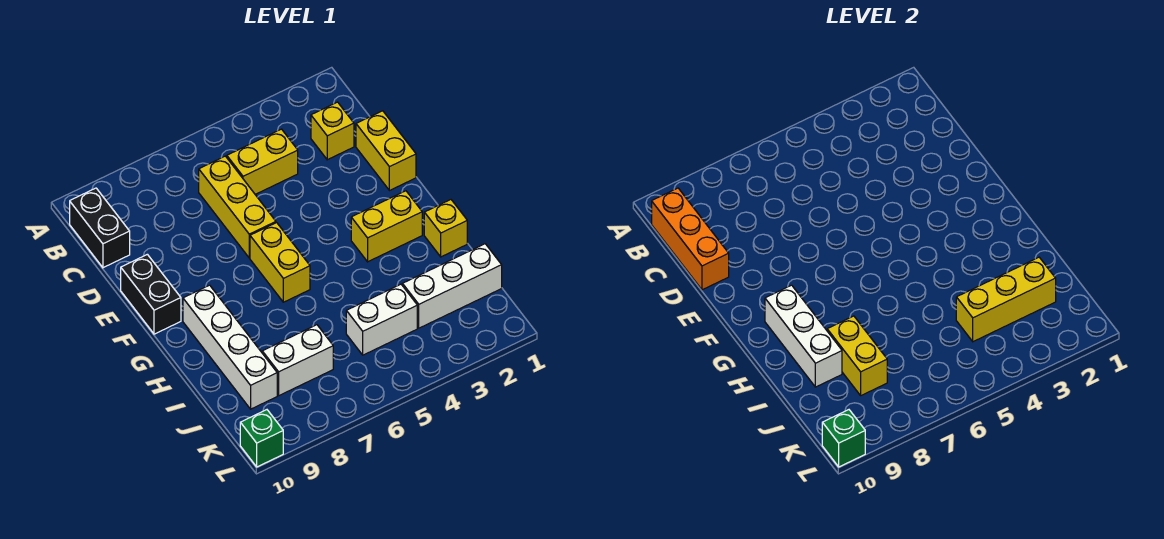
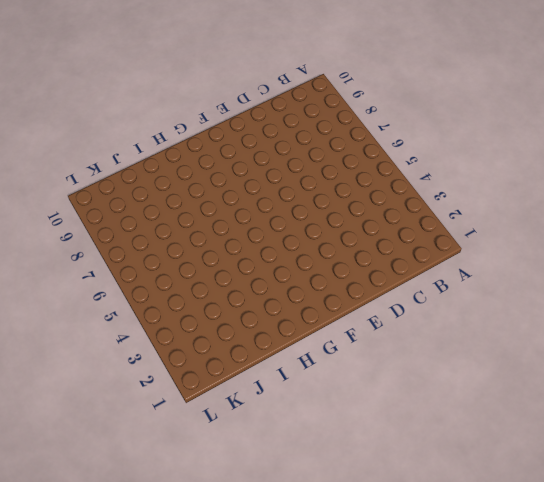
none -> black 1x2 brick [70,188,130,268]
none -> yellow 1x1 brick [311,102,354,160]
none -> yellow 1x2 brick [227,129,298,194]

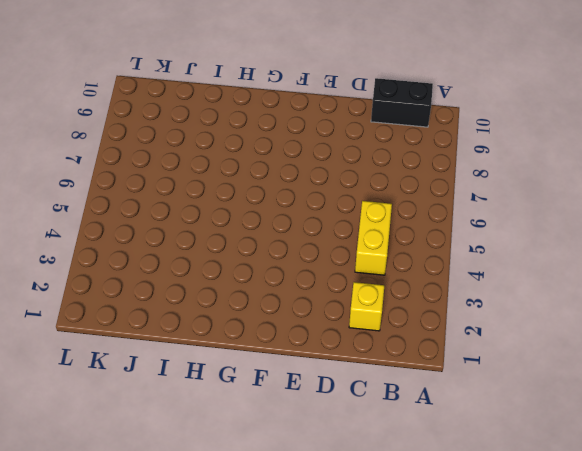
none -> yellow 1x3 brick [199,156,276,258]
none -> yellow 1x2 brick [356,111,416,191]
none -> black 1x2 brick [121,254,181,334]

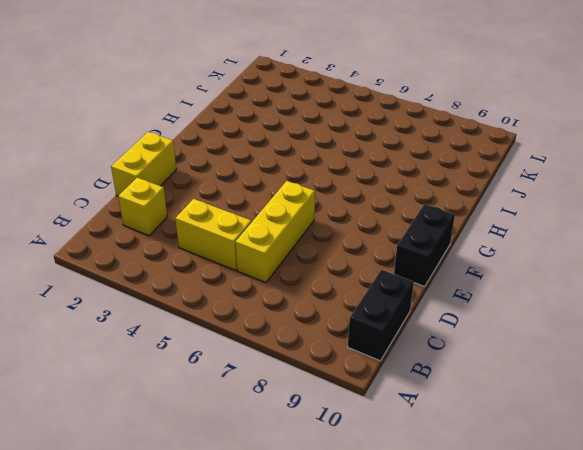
none -> yellow 1x2 brick [250,223,310,302]
none -> yellow 1x2 brick [351,191,422,262]
none -> white 1x4 brick [183,285,277,409]

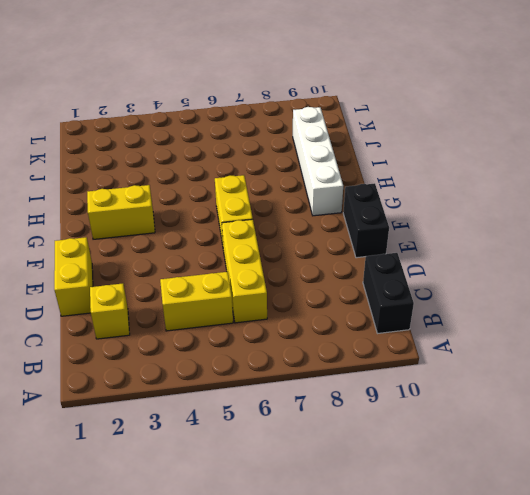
none -> yellow 1x1 brick [424,200,467,257]
none -> white 1x3 brick [403,244,502,328]
none -> white 1x2 brick [346,284,417,355]

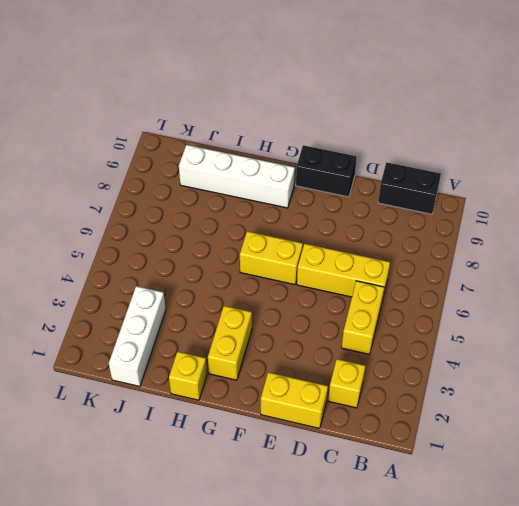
none -> white 1x2 brick [346,284,417,355]
none -> white 1x2 brick [262,325,333,395]
none -> green 1x1 brick [240,410,283,467]

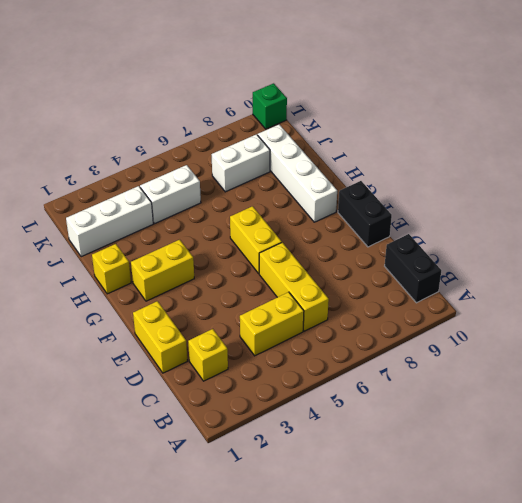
none -> orange 1x3 brick [652,188,729,290]
none -> white 1x3 brick [765,285,842,387]
none -> yellow 1x2 brick [827,316,887,395]

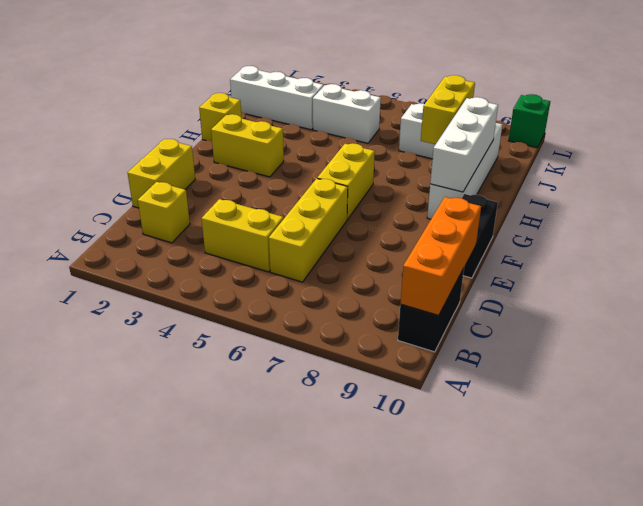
none -> yellow 1x3 brick [956,257,1056,342]
none -> green 1x1 brick [822,410,865,467]

